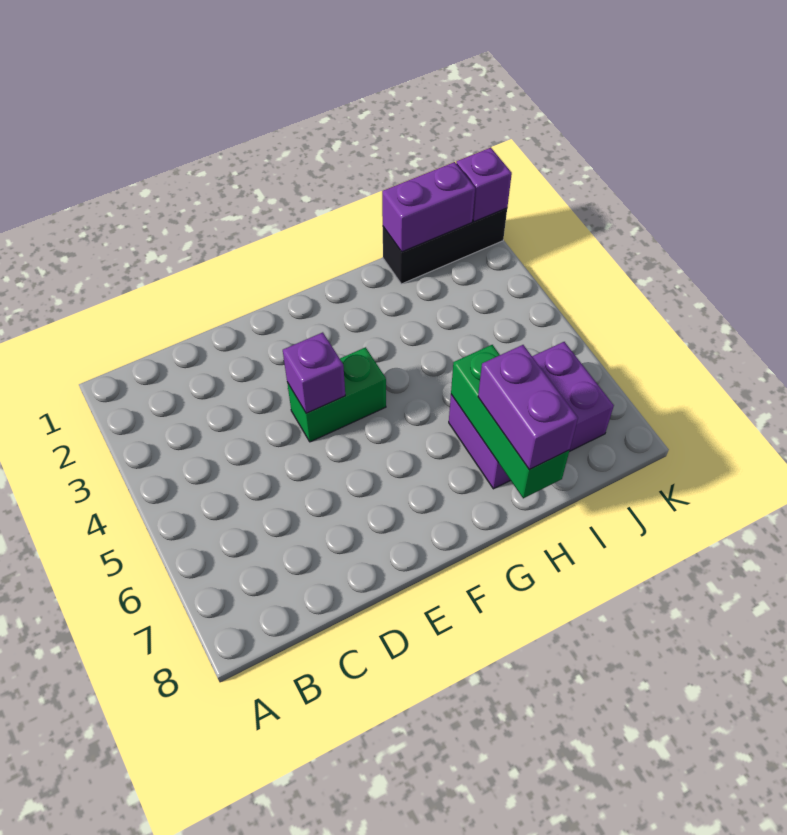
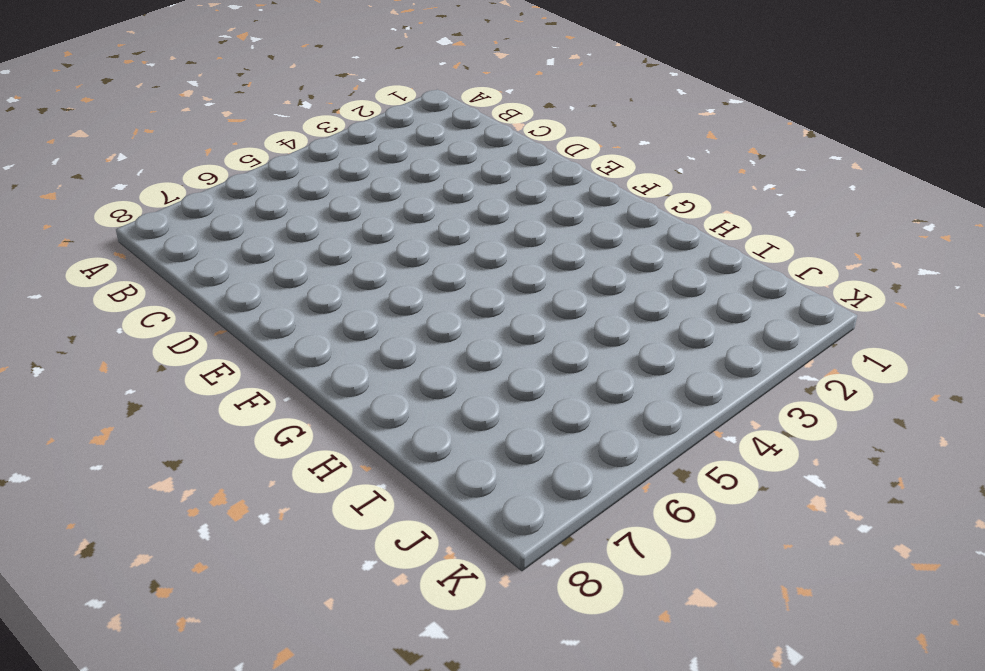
none -> green 1x2 brick [287,347,386,442]
none -> purple 2x3 brick [449,342,614,489]

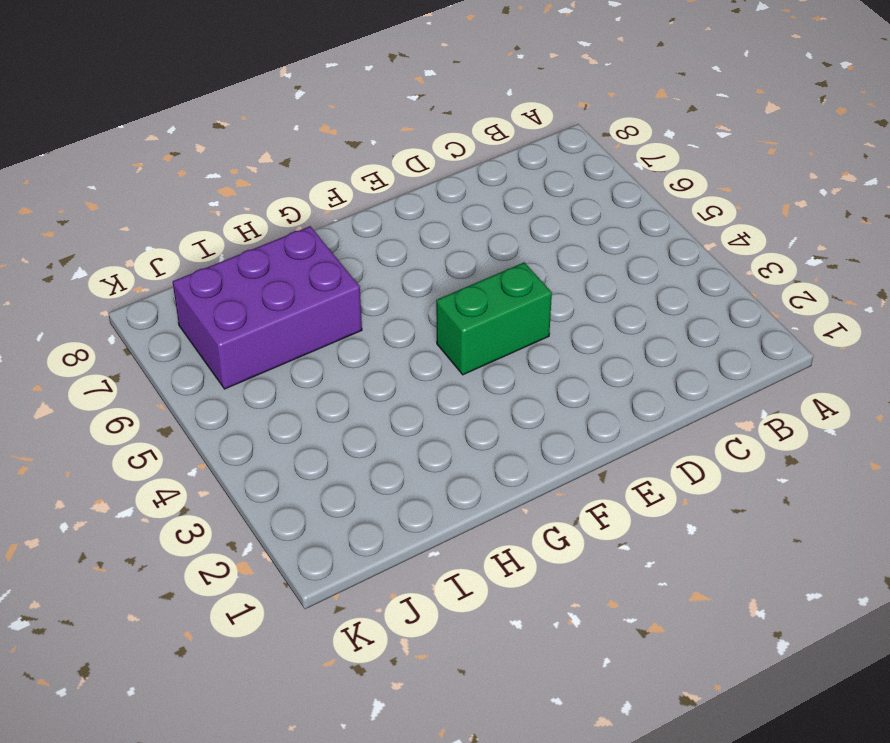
none -> black 1x3 brick [383,208,507,284]
none -> purple 1x1 brick [283,332,345,413]

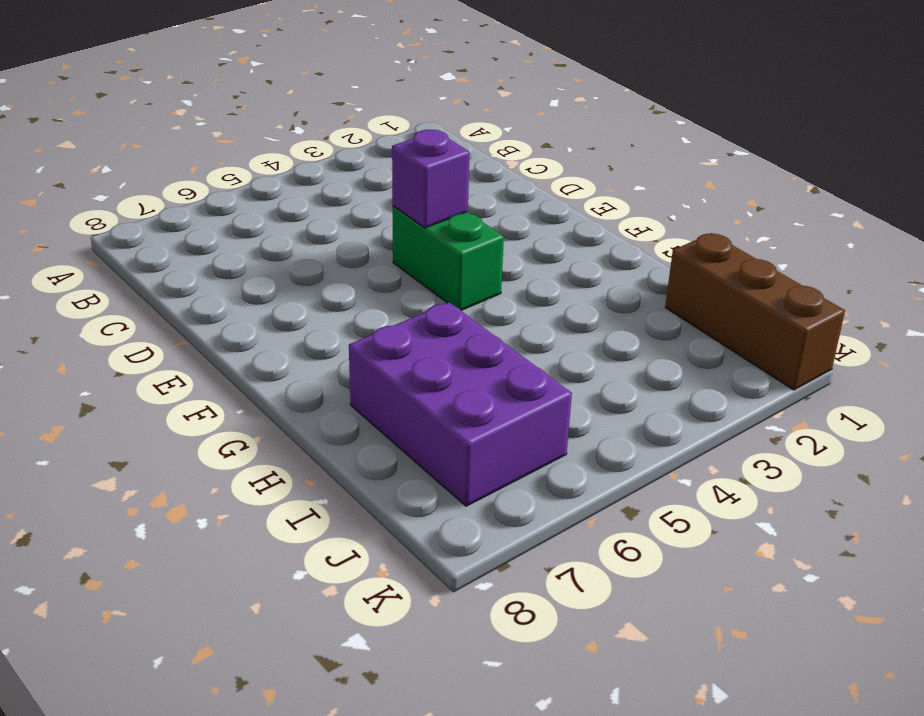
brown 1x3 brick [665,233,845,390] -> black 1x3 brick [383,208,507,284]
none -> green 1x3 brick [451,345,570,498]
none -> purple 1x2 brick [382,162,475,252]

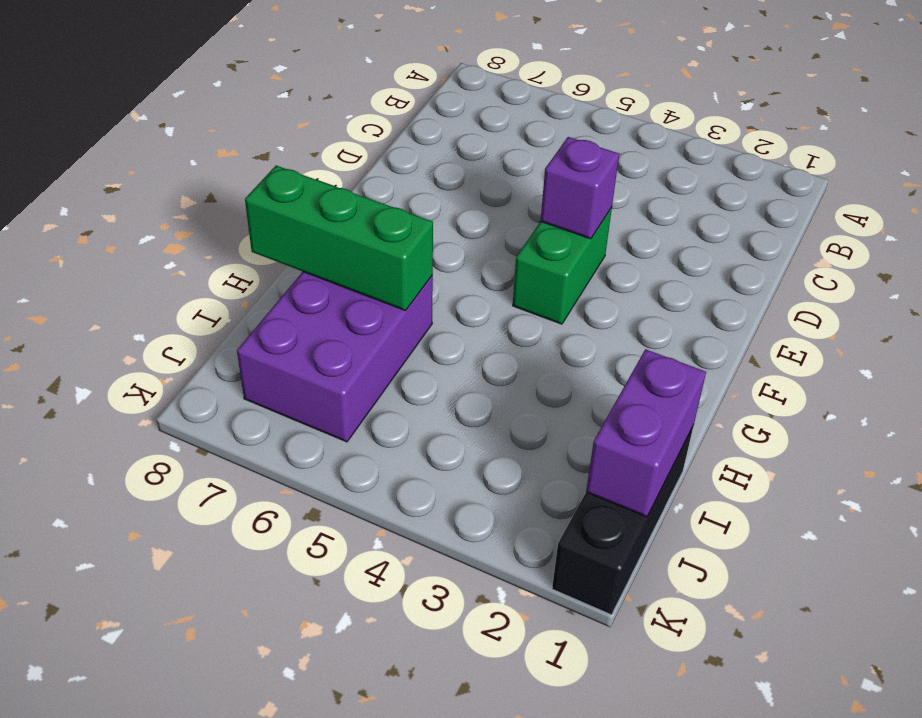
none -> purple 1x1 brick [456,147,512,222]
none -> purple 1x2 brick [478,345,578,470]

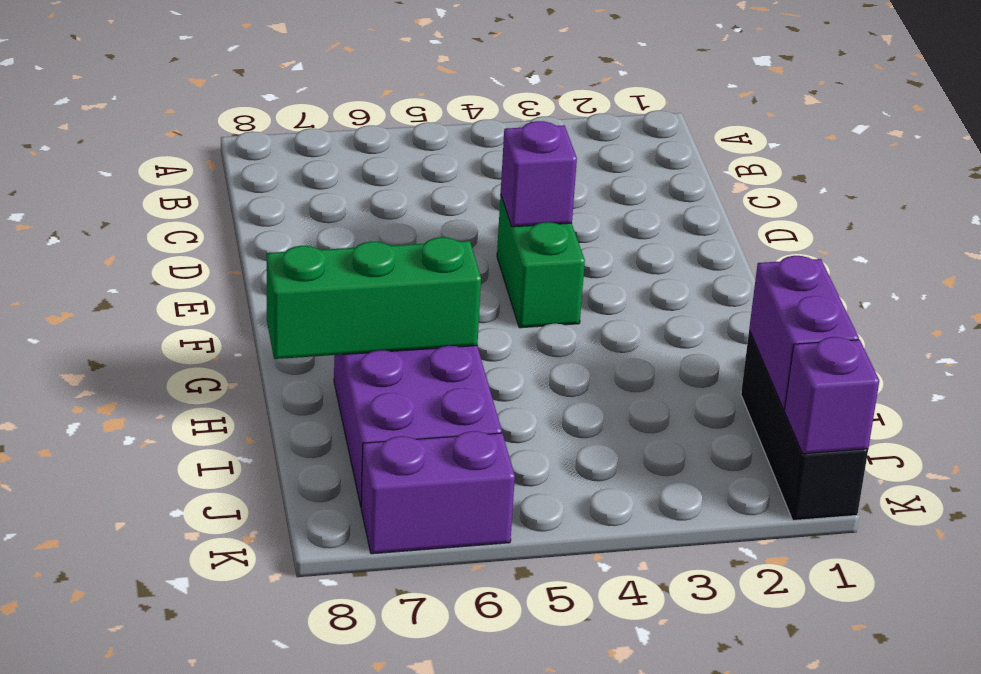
purple 1x2 brick [361,431,515,554] -> purple 1x2 brick moved to [478,345,578,470]

